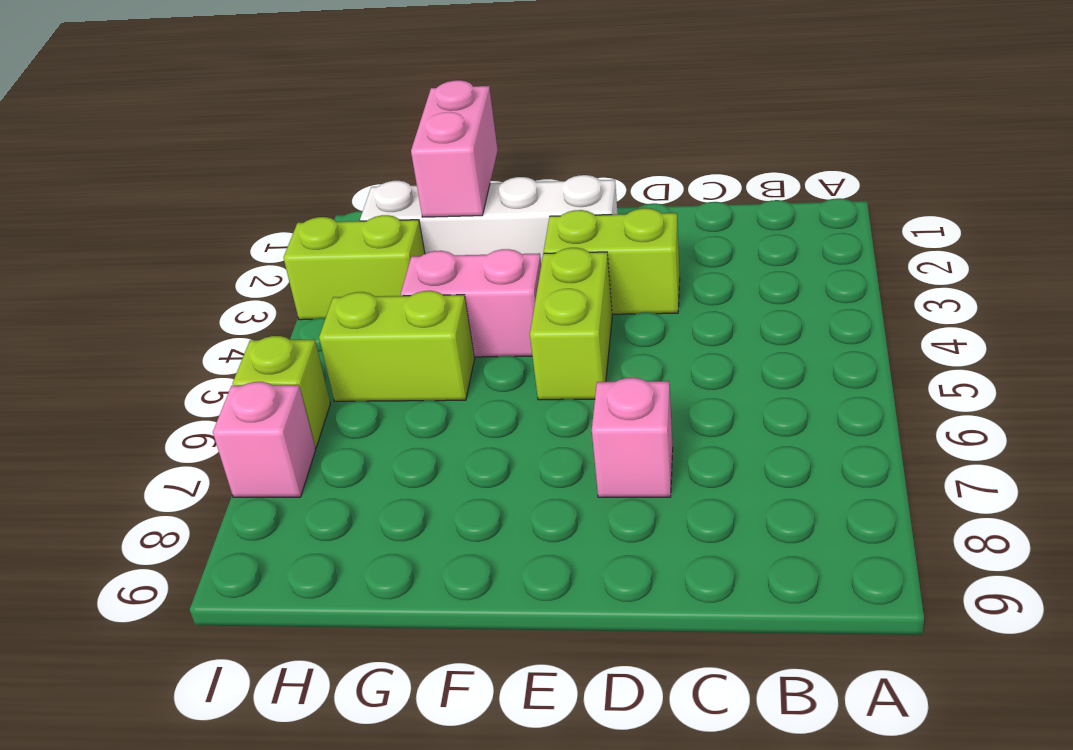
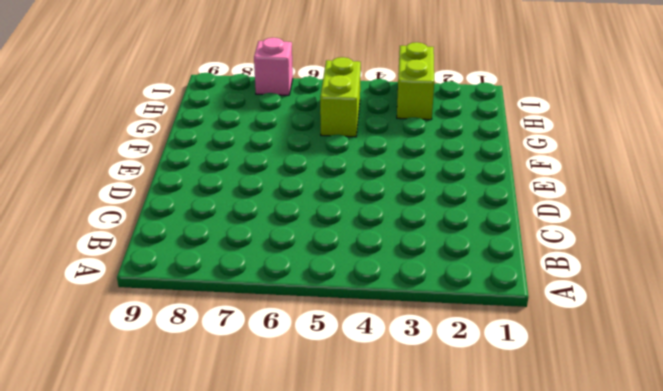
none -> lime 1x2 brick [544,208,680,314]
none -> pink 1x1 brick [592,378,673,497]

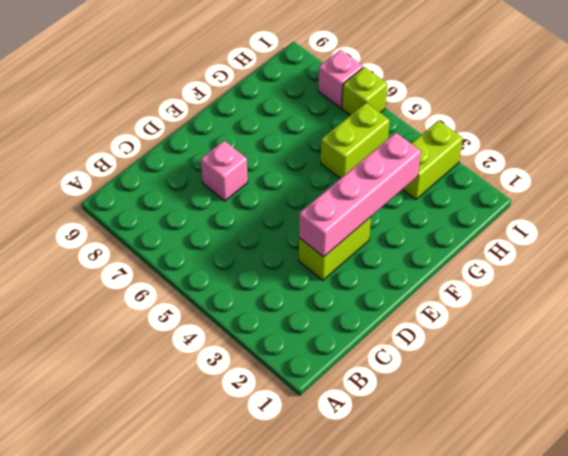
pink 1x4 brick [299,133,421,257] -> none
none -> white 1x4 brick [360,175,618,264]
none -> lime 1x2 brick [530,248,612,400]

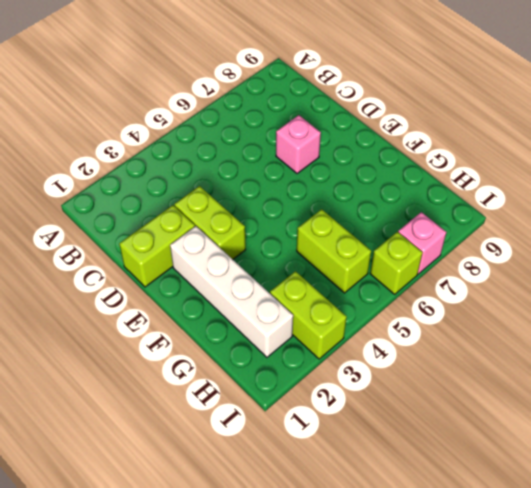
lime 1x2 brick [119,205,195,287] -> lime 1x2 brick moved to [530,248,612,400]
none -> pink 1x2 brick [401,249,541,357]
none -> pink 1x2 brick [411,80,498,217]

